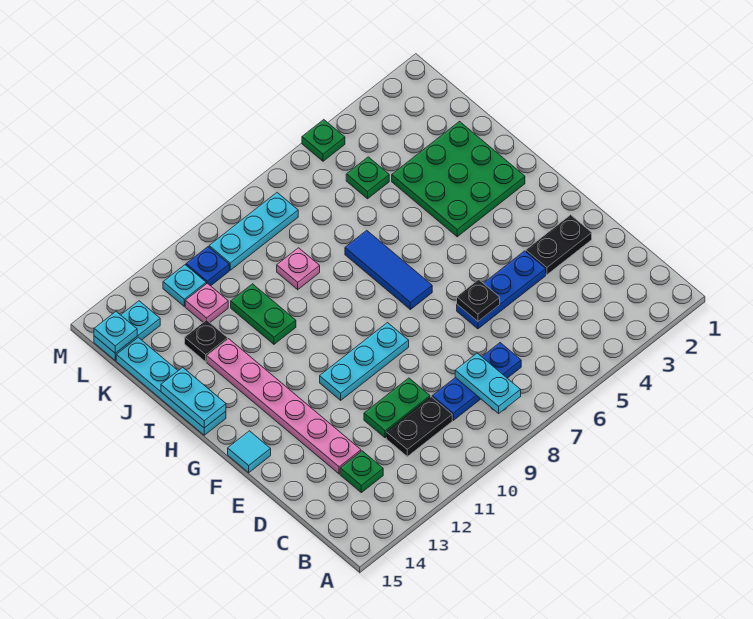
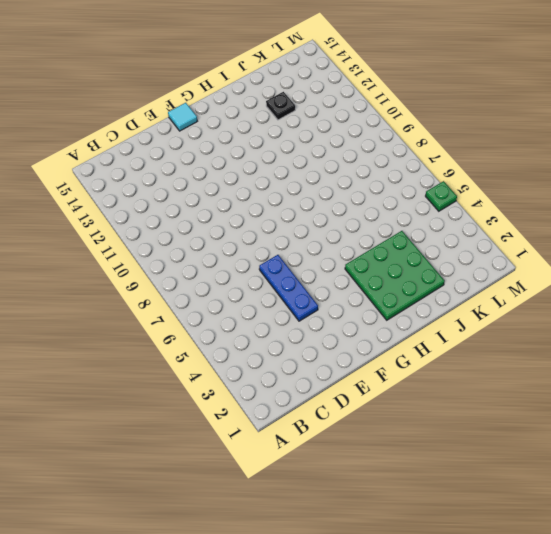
none -> blue 1x3 plate [432,343,521,420]
none -> black 1x2 plate [386,397,452,456]
none -> green 1x1 plate [340,451,383,493]

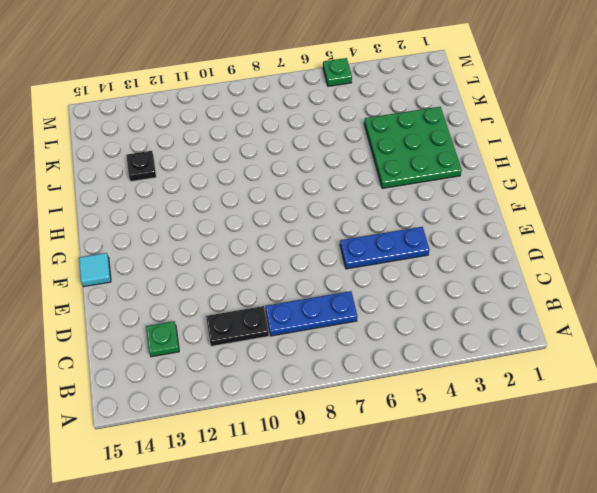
none -> green 1x2 plate [364,378,430,438]
none -> pink 1x6 plate [207,339,361,474]
none -> black 1x2 plate [526,215,592,275]

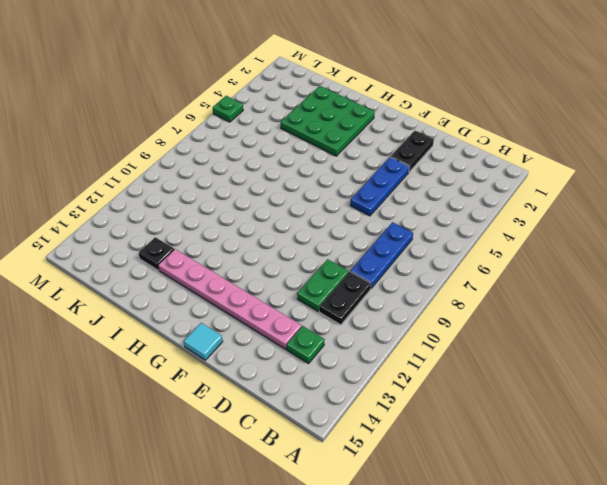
none -> cyan 1x3 plate [320,323,409,400]
none -> blue 1x3 tile [345,230,432,310]
none -> cyan 1x4 plate [116,337,226,435]

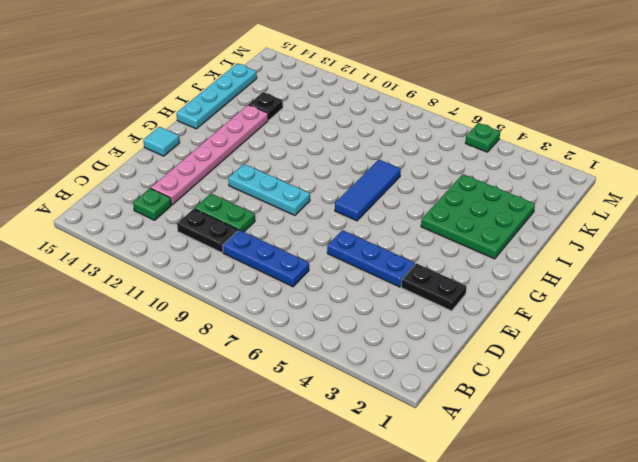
none -> green 1x2 plate [231,284,296,344]
none -> pink 1x1 plate [277,248,320,290]
none -> green 1x1 plate [346,157,389,199]

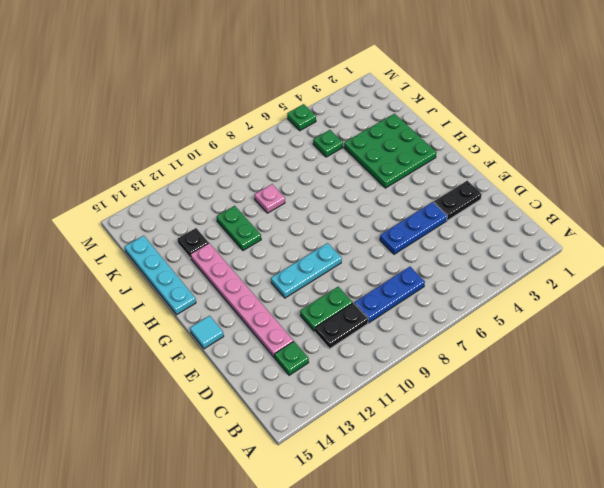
none -> blue 1x3 tile [345,230,432,310]
none -> pink 1x1 plate [185,283,228,322]
none -> cyan 1x3 plate [209,193,298,270]

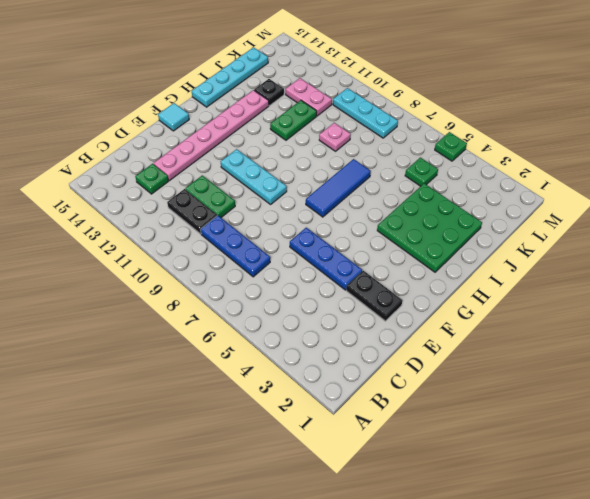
pink 1x2 plate [286,78,332,116] -> pink 1x1 plate [185,283,228,322]
none -> blue 1x1 plate [186,247,229,286]
none -> cyan 1x1 plate [163,265,206,306]
none -> cyan 1x2 plate [94,301,160,360]

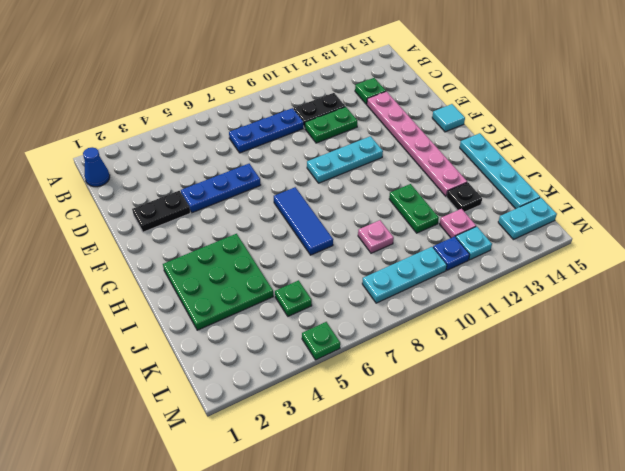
blue 1x1 cone [83,147,110,187] -> none
none -> cyan 1x2 plate [455,353,521,413]
none -> black 1x1 plate [457,280,500,321]
none -> cyan 1x2 plate [161,367,226,428]

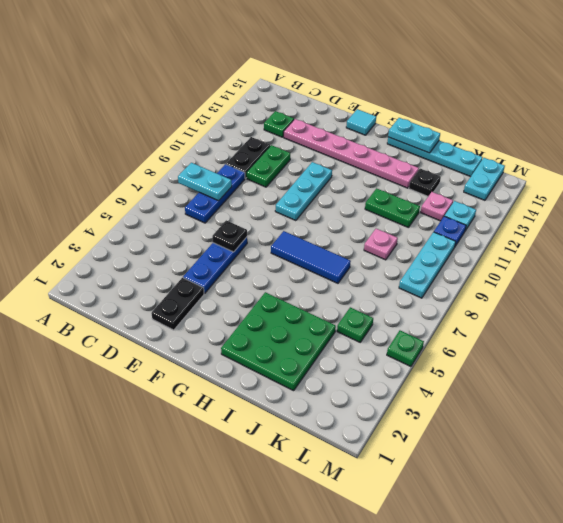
none -> cyan 1x1 plate [94,312,137,353]

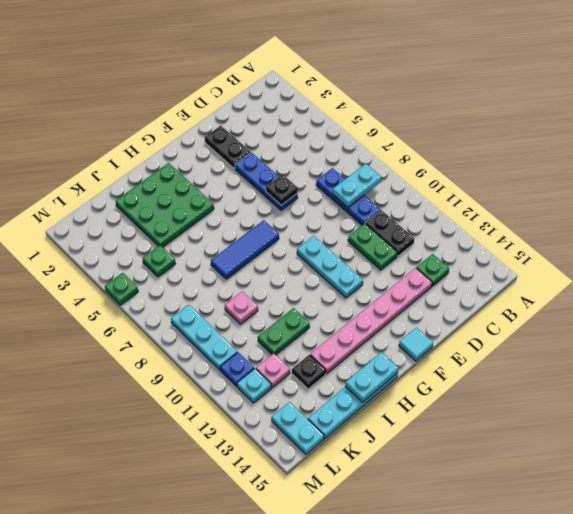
none -> cyan 1x1 plate [94,312,137,353]

